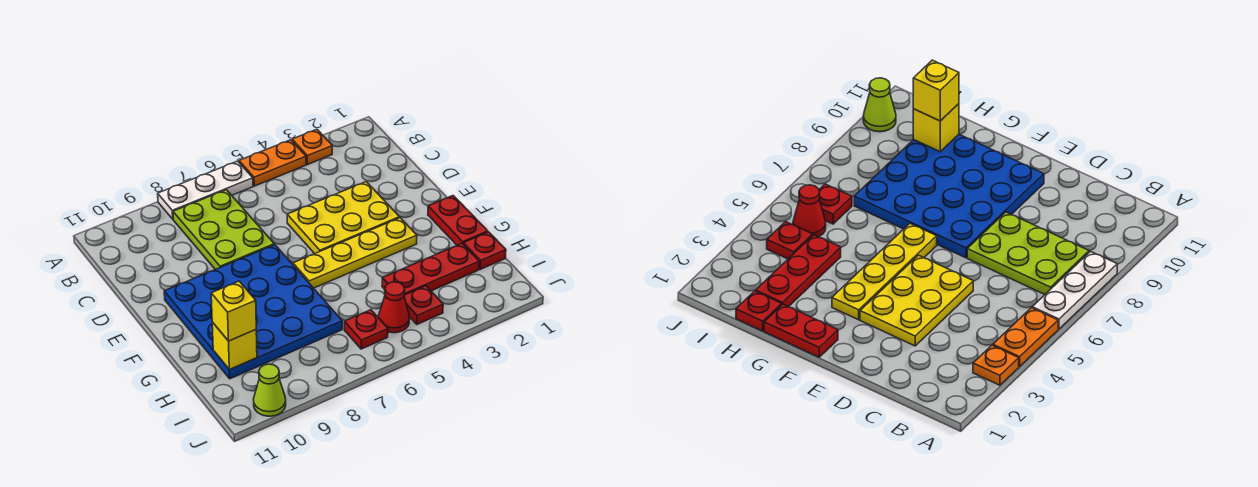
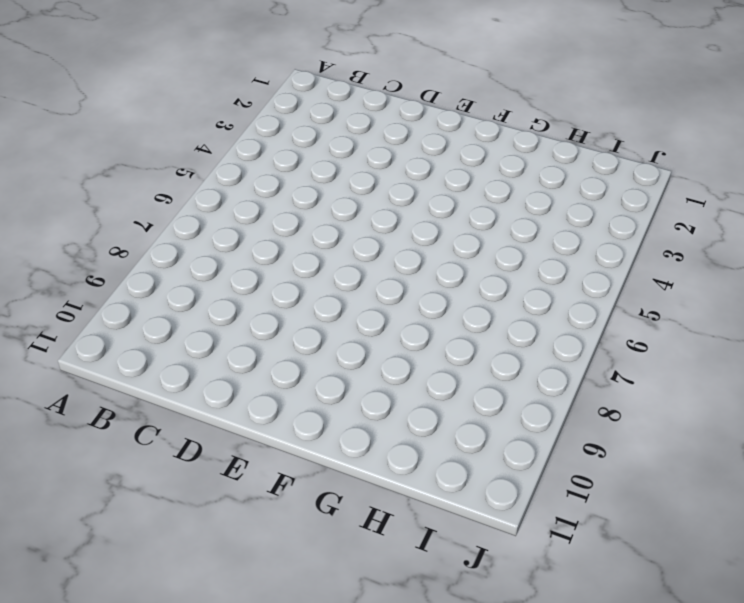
none -> orange 1x1 plate [292,129,332,165]
none -> orange 1x2 plate [239,140,306,186]
none -> white 1x3 plate [158,161,253,219]

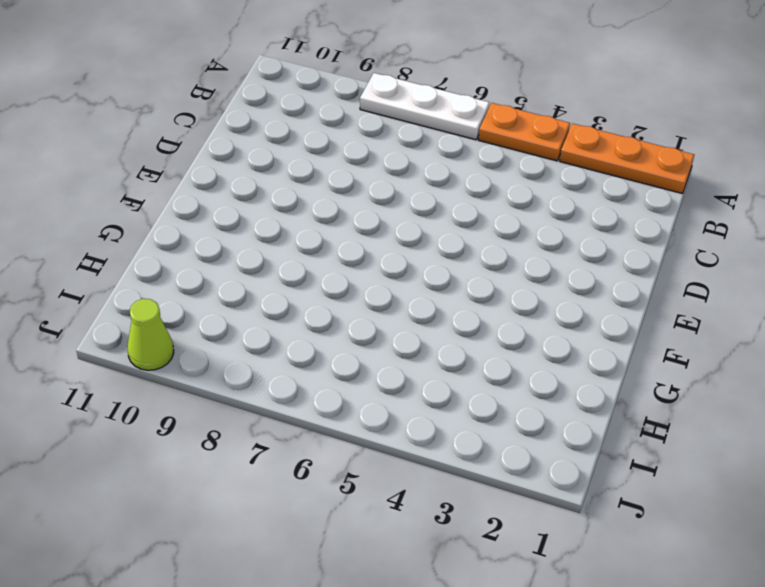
orange 1x3 plate [560,123,694,194] -> orange 1x1 plate [292,129,332,165]
none -> lime 2x3 plate [173,190,274,269]
none -> yellow 2x3 plate [287,182,399,254]
none -> blue 4x4 plate [164,245,342,379]

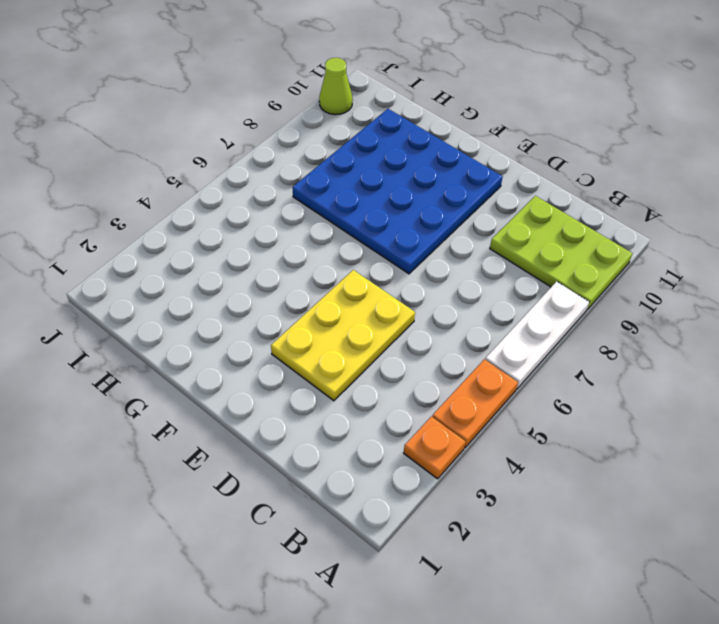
lime 2x3 plate [490,196,632,310] -> lime 2x3 plate moved to [173,190,274,269]
none -> red 1x2 plate [428,196,488,245]
none -> yellow 1x4 plate [293,218,417,288]
none -> red 1x1 plate [463,232,506,269]

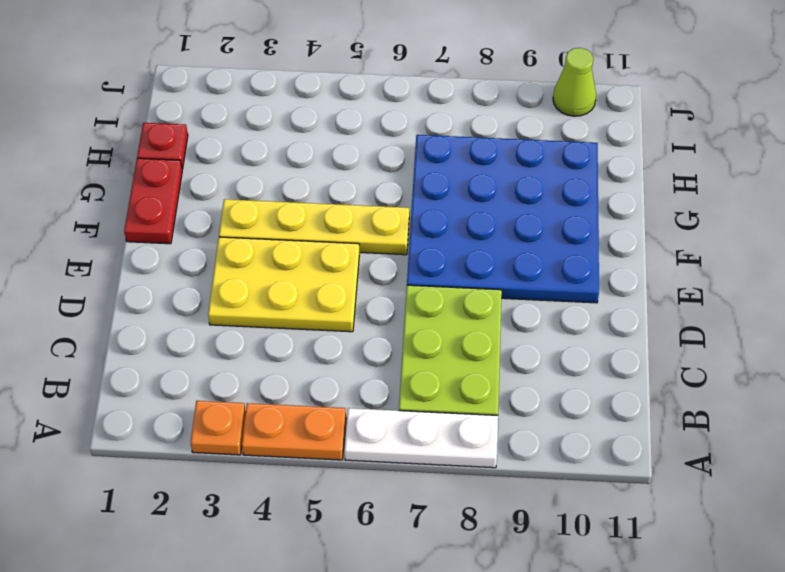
none -> red 1x3 plate [382,244,479,295]
none -> red 1x1 plate [404,286,443,324]
none -> red 1x1 cone [378,282,410,333]

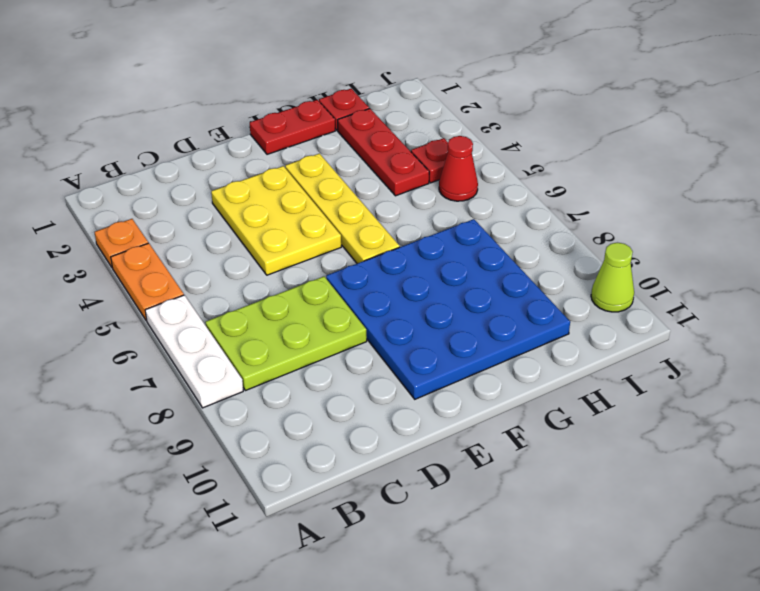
none -> red 1x1 plate [344,310,388,349]
none -> yellow 1x1 brick [212,322,257,370]
none -> yellow 1x1 brick [211,281,256,341]

